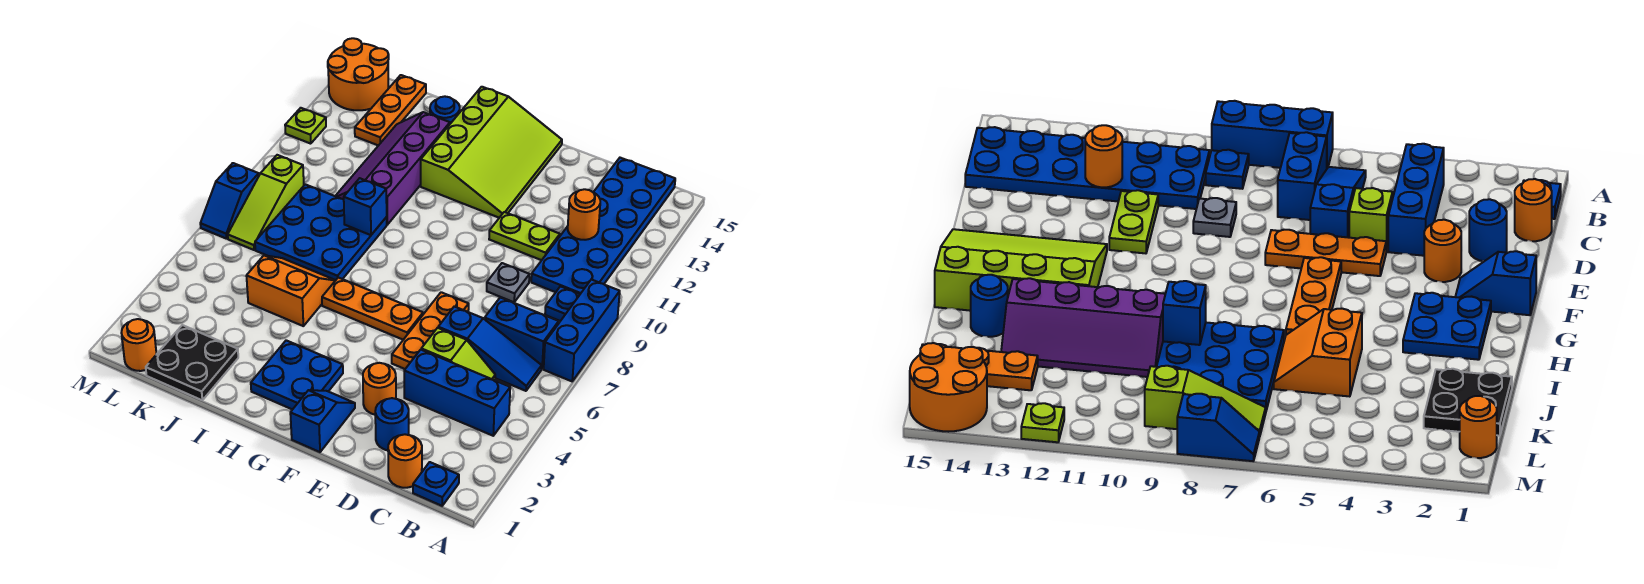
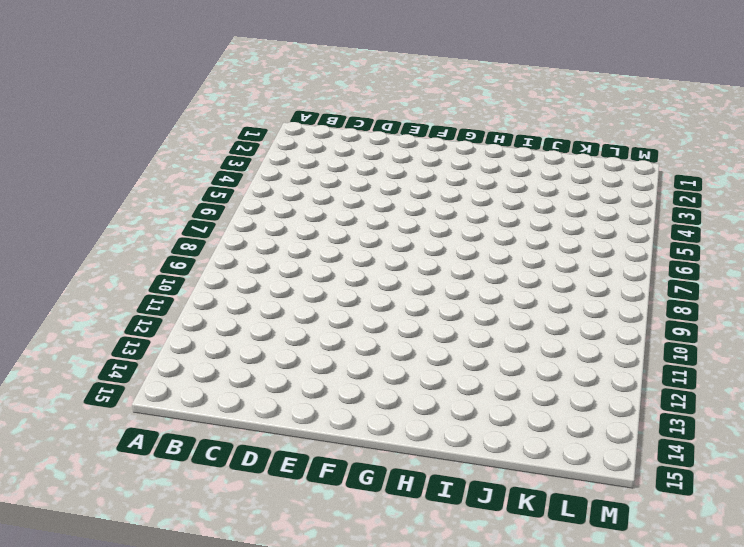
none -> blue 1x3 brick [544,279,620,381]
none -> blue 1x1 plate [413,462,459,506]
none -> blue 1x3 brick [404,350,510,436]
none -> blue 1x3 slope [438,306,542,391]

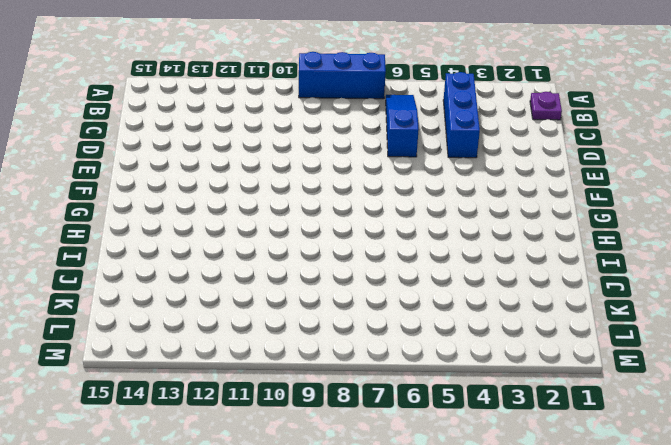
purple 1x1 plate [530,92,562,120] -> blue 1x1 plate [413,462,459,506]
none -> blue 1x2 brick [485,297,559,369]
none -> blue 1x1 plate [545,286,580,321]
none -> blue 2x6 plate [531,158,675,294]
none -> orange 1x1 round brick [388,434,422,488]

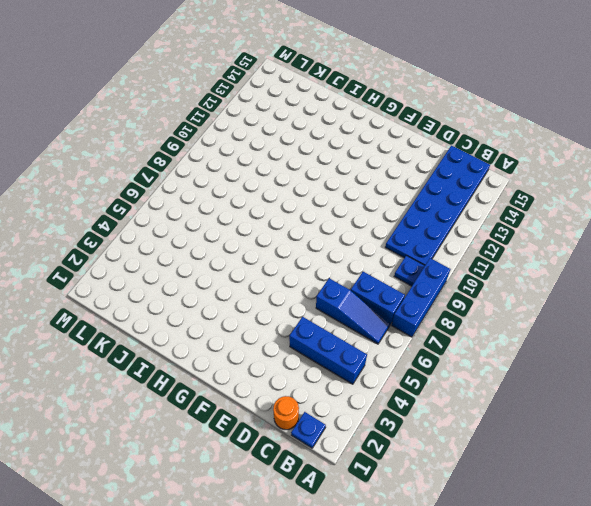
none -> lime 1x2 slope [421,328,495,380]
none -> blue 1x1 round brick [375,398,409,450]
none -> grey 1x1 plate [487,263,529,302]
none -> lime 1x2 plate [489,212,560,260]

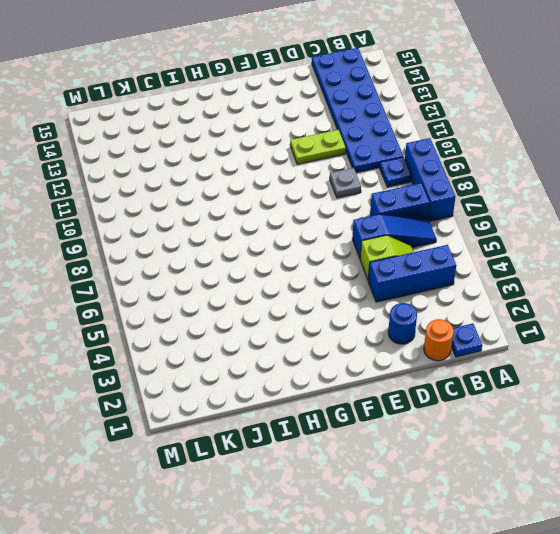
none -> orange 1x1 round brick [363,363,396,415]
none -> orange 1x3 plate [392,292,469,369]
none -> blue 1x2 slope [290,390,355,452]
none -> orange 1x3 plate [322,278,423,340]

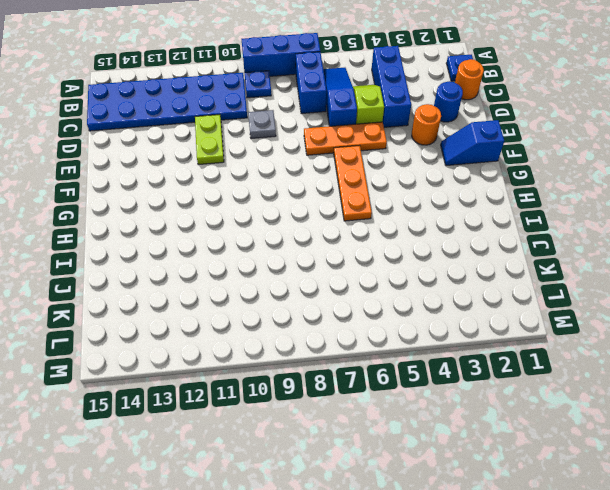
none -> lime 3x4 slope [421,87,562,218]
none -> blue 2x2 plate [251,340,343,410]
none -> orange 2x2 slope [246,255,336,326]
none -> blue 3x3 plate [255,184,387,280]

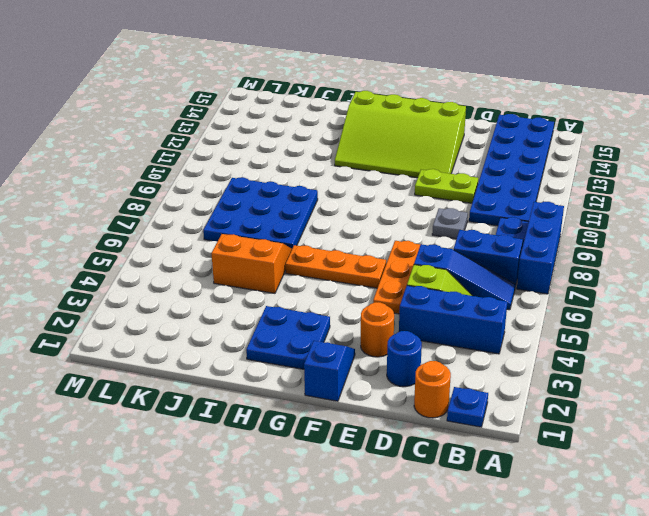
lime 3x4 slope [335,91,466,178] -> lime 3x4 slope turned to [421,87,562,218]
none -> purple 2x4 slope [336,112,450,225]
none -> blue 1x1 round brick [430,96,460,124]
none -> black 2x2 plate [146,325,238,400]
none -> orange 1x3 plate [355,75,426,146]

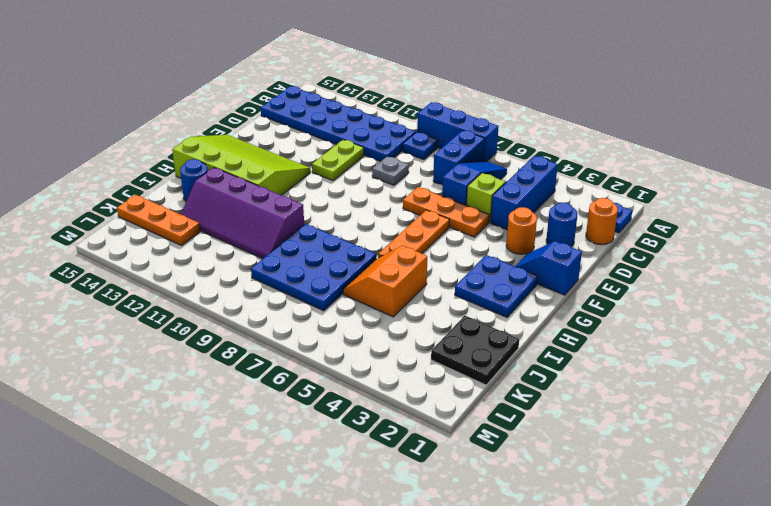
none -> orange 1x1 round brick [121,319,156,371]
none -> lime 1x3 slope [228,155,304,250]
none -> orange 2x2 round brick [328,38,389,110]
none -> blue 1x2 slope [200,163,259,239]

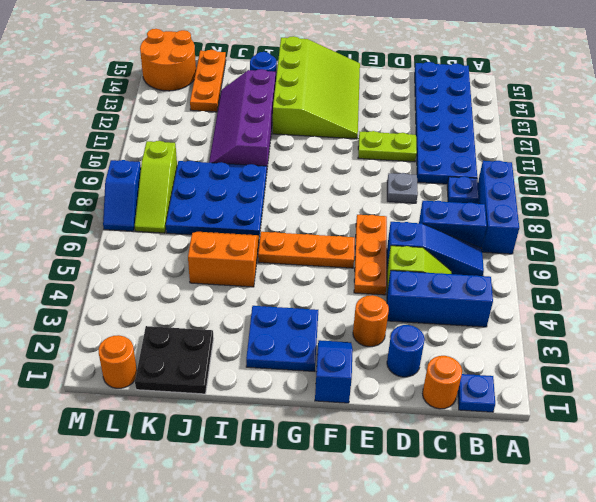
none -> lime 1x1 plate [285,108,326,144]
none -> orange 1x1 round brick [568,189,600,240]
none -> blue 1x1 brick [344,178,387,235]

